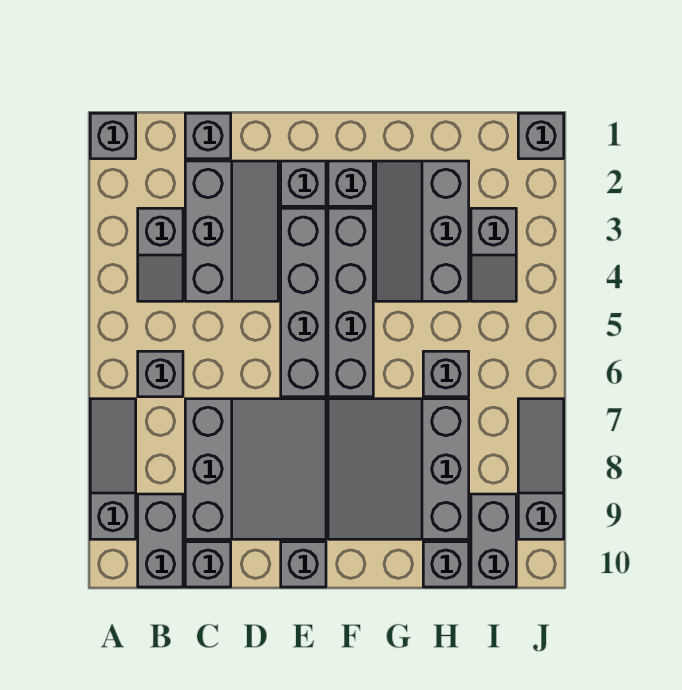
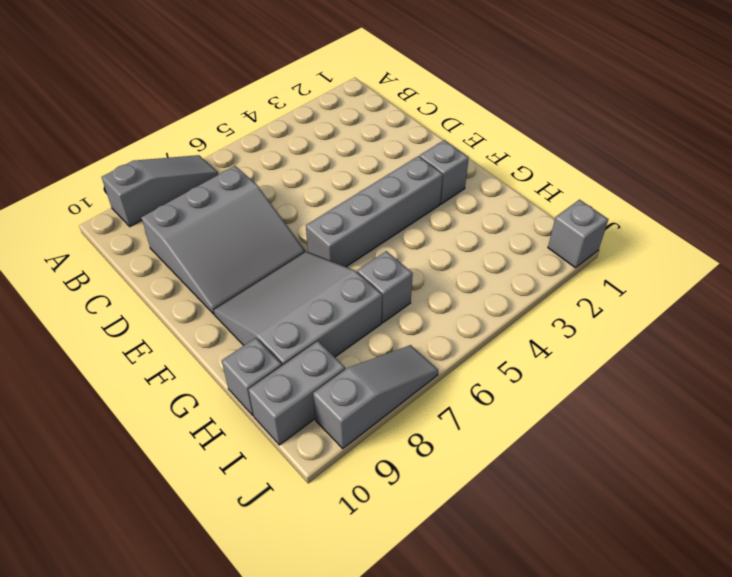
none -> grey 1x1 brick [90,113,136,159]
none -> grey 1x2 slope [138,208,183,301]
none -> grey 1x1 brick [138,351,183,397]

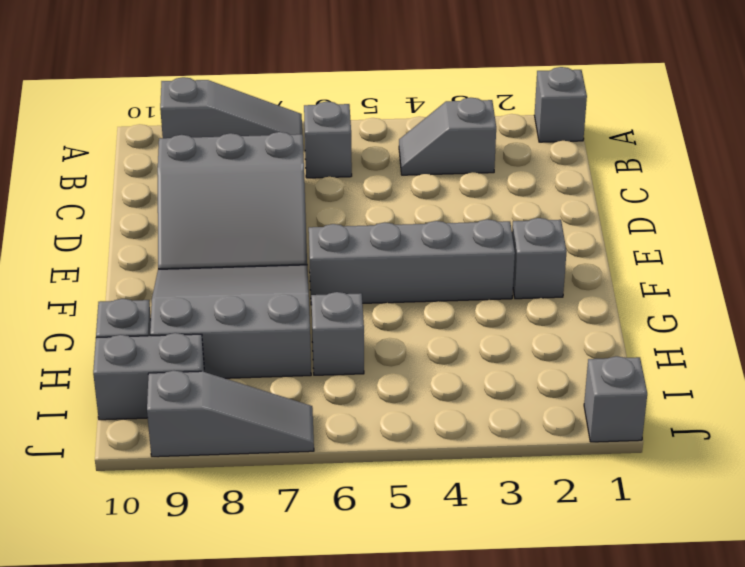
none -> grey 1x2 brick [138,494,183,587]
none -> grey 1x1 brick [185,113,231,159]
none -> grey 2x3 slope [185,161,278,301]

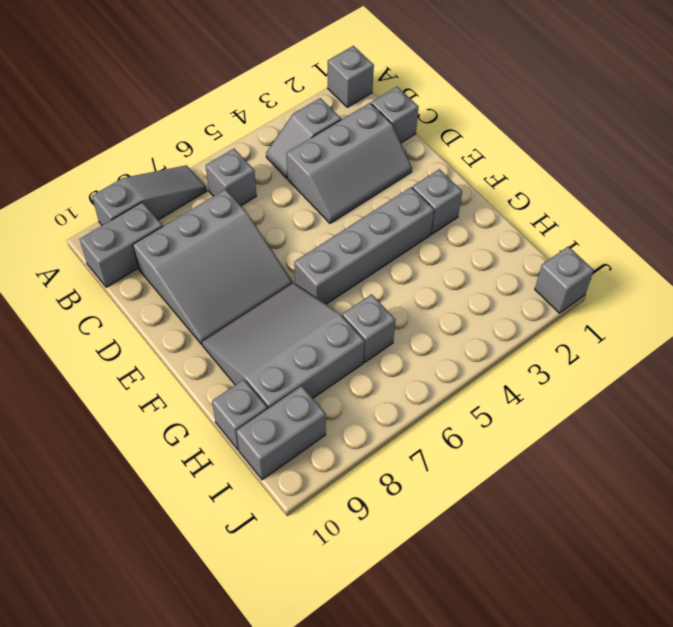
none -> grey 1x1 brick [185,542,231,587]
none -> grey 1x1 brick [281,161,326,206]
none -> grey 1x4 brick [281,208,326,397]

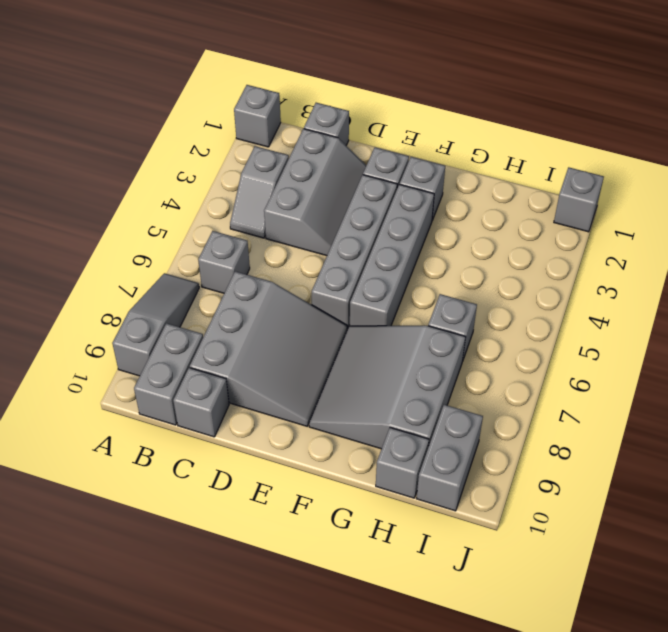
none -> grey 1x1 brick [281,542,326,587]
none -> grey 2x3 slope [376,161,469,301]
none -> grey 1x2 slope [471,208,516,301]

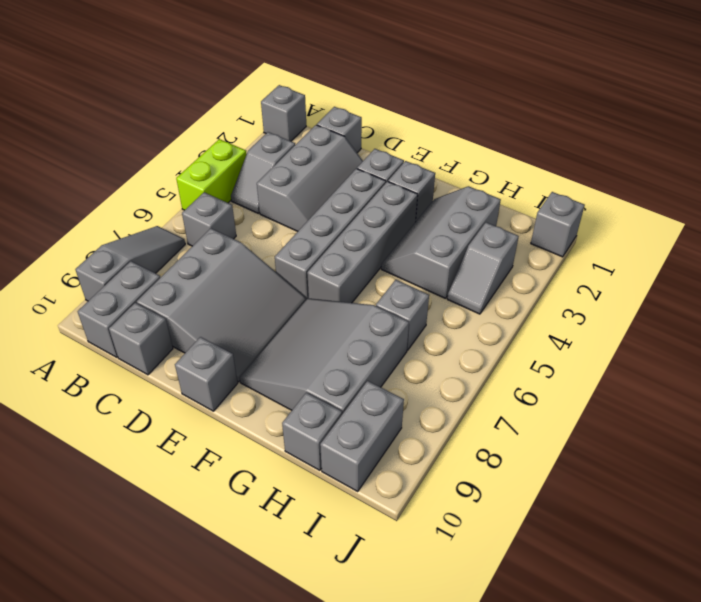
lime 1x2 brick [176,139,247,210] -> none
none -> grey 1x3 slope [518,399,564,539]

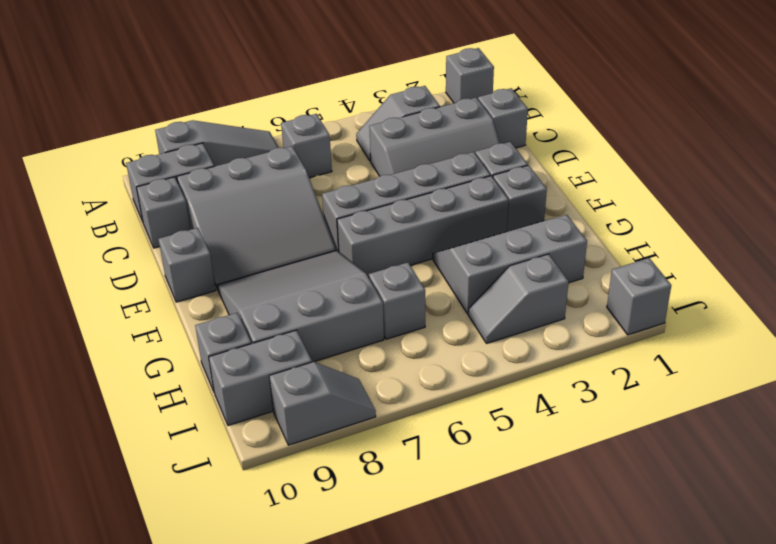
grey 1x2 slope [269,362,376,445] -> grey 1x3 slope [518,399,564,539]

